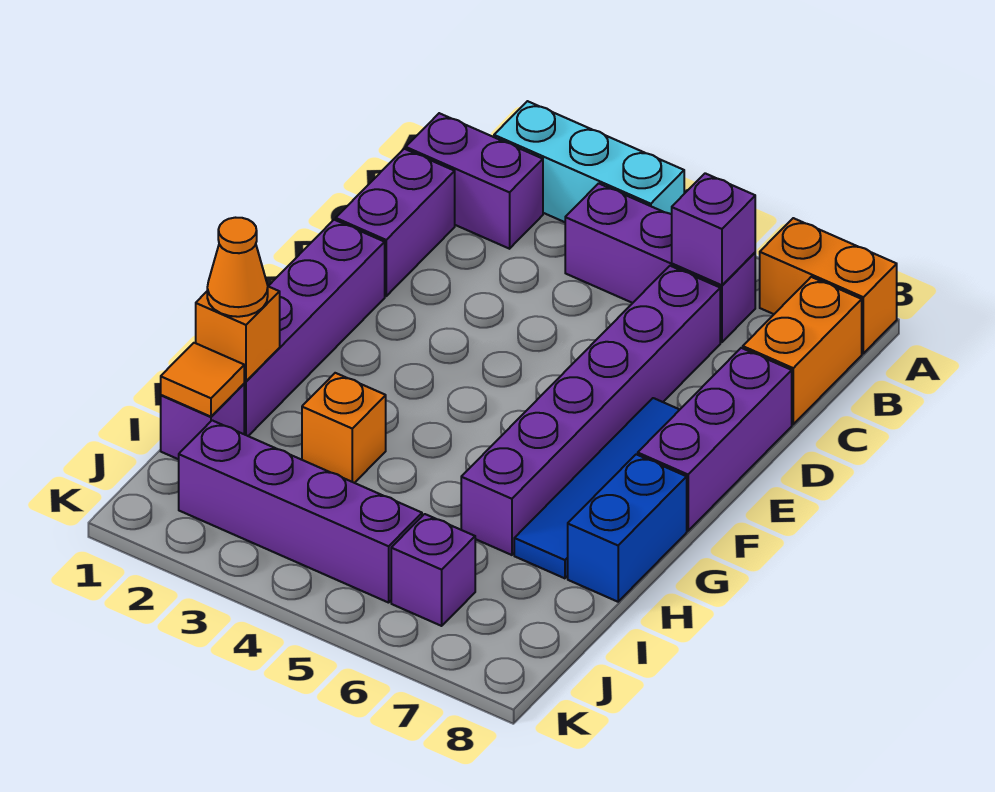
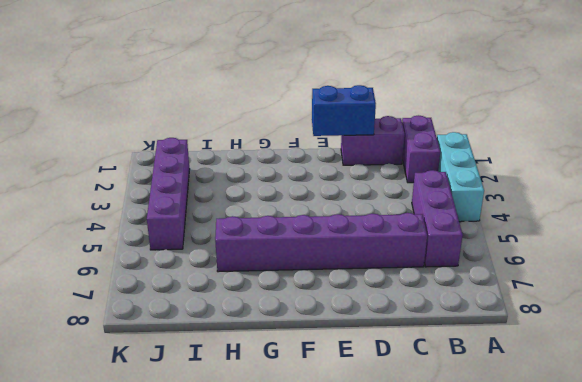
blue 1x2 brick [312,85,376,136] -> blue 1x2 brick moved to [568,454,687,602]
none -> orange 1x2 brick [760,218,897,353]
none -> orange 1x2 brick [743,277,862,424]
none -> purple 1x3 brick [638,348,792,531]

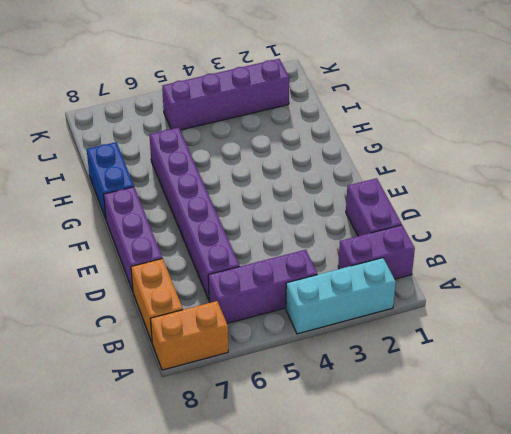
none -> purple 1x4 brick [244,220,385,436]
none -> blue 1x4 tile [514,398,680,578]
none -> orange 1x1 brick [302,373,386,483]

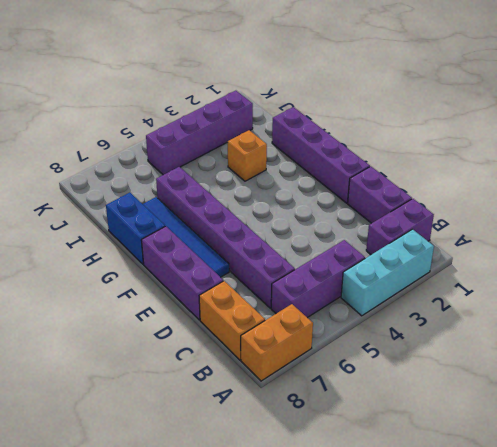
none -> purple 1x1 brick [161,384,244,459]
none -> purple 1x1 brick [391,514,475,626]
none -> purple 1x1 brick [672,173,755,285]

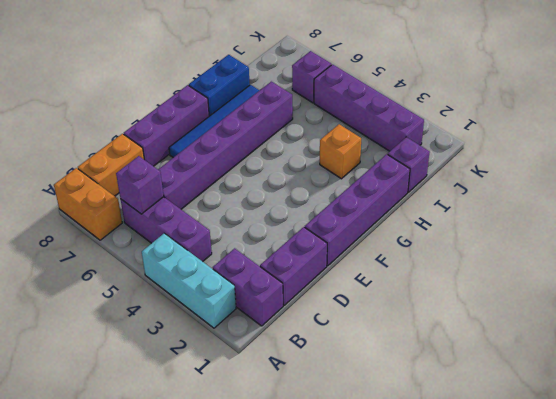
none -> orange 1x1 brick [196,286,280,381]
none -> orange 1x1 tile [161,343,244,417]
none -> orange 1x1 cone [207,218,268,317]

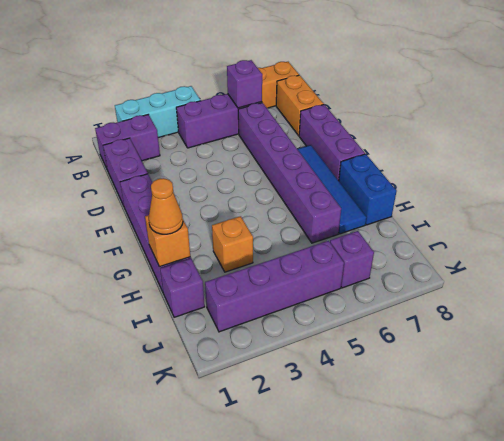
none -> orange 1x1 tile [161,343,244,417]

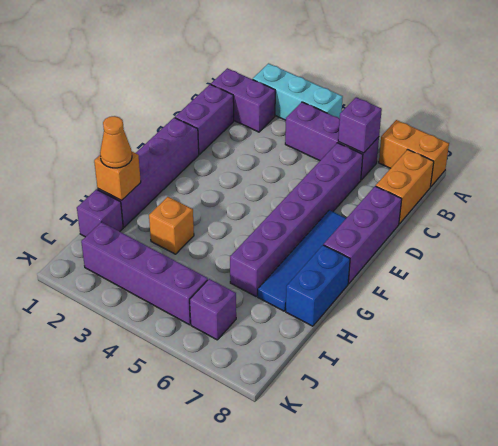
none -> orange 1x1 tile [161,343,244,417]

